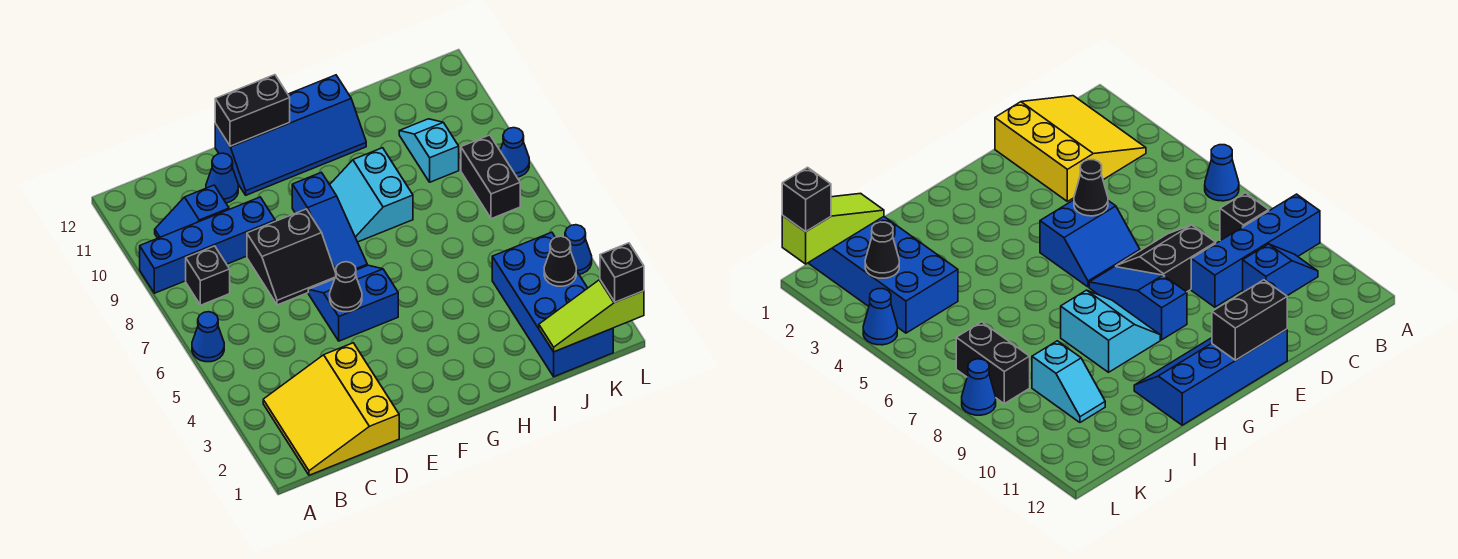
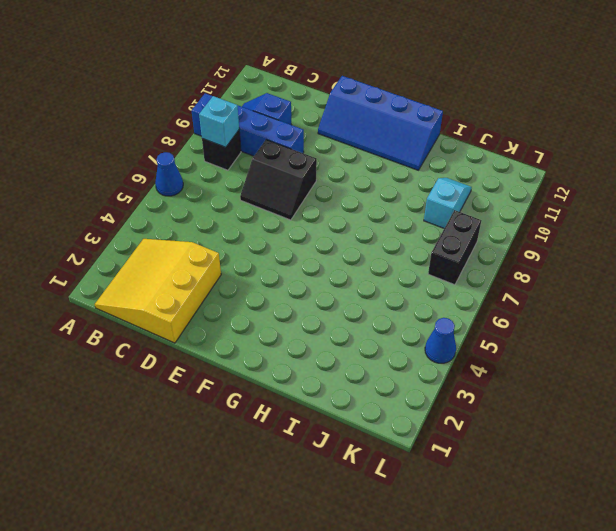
cyan 1x1 brick [199,96,239,147] -> none
none -> blue 1x1 cone [206,153,238,203]
none -> blue 2x2 slope [308,265,398,341]
none -> blue 1x3 slope [292,172,367,272]

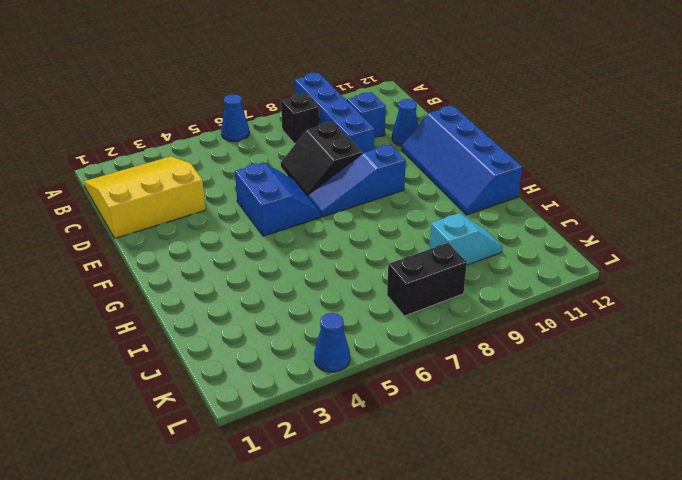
none -> cyan 2x2 slope [330,148,413,242]
none -> blue 2x4 brick [492,232,613,377]
none -> blue 1x1 cone [500,128,529,177]

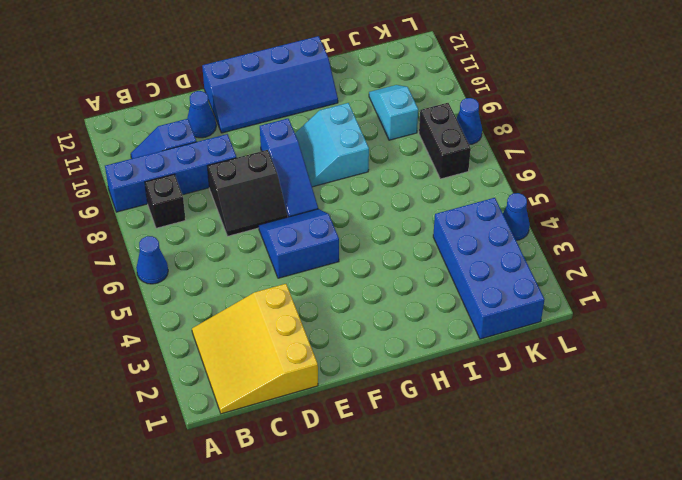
none -> black 1x1 cone [330,262,362,312]
none -> black 1x2 brick [215,75,290,146]
none -> lime 1x3 slope [539,280,644,352]

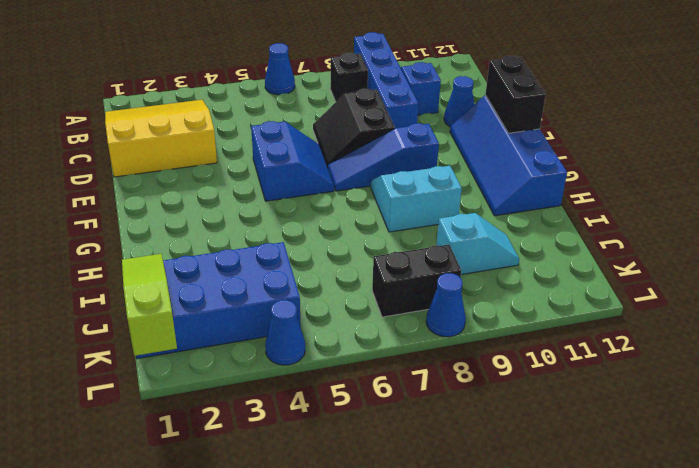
none -> black 1x1 cone [330,262,362,312]
none -> black 1x1 cone [544,236,576,286]
none -> black 1x1 brick [600,243,644,302]

